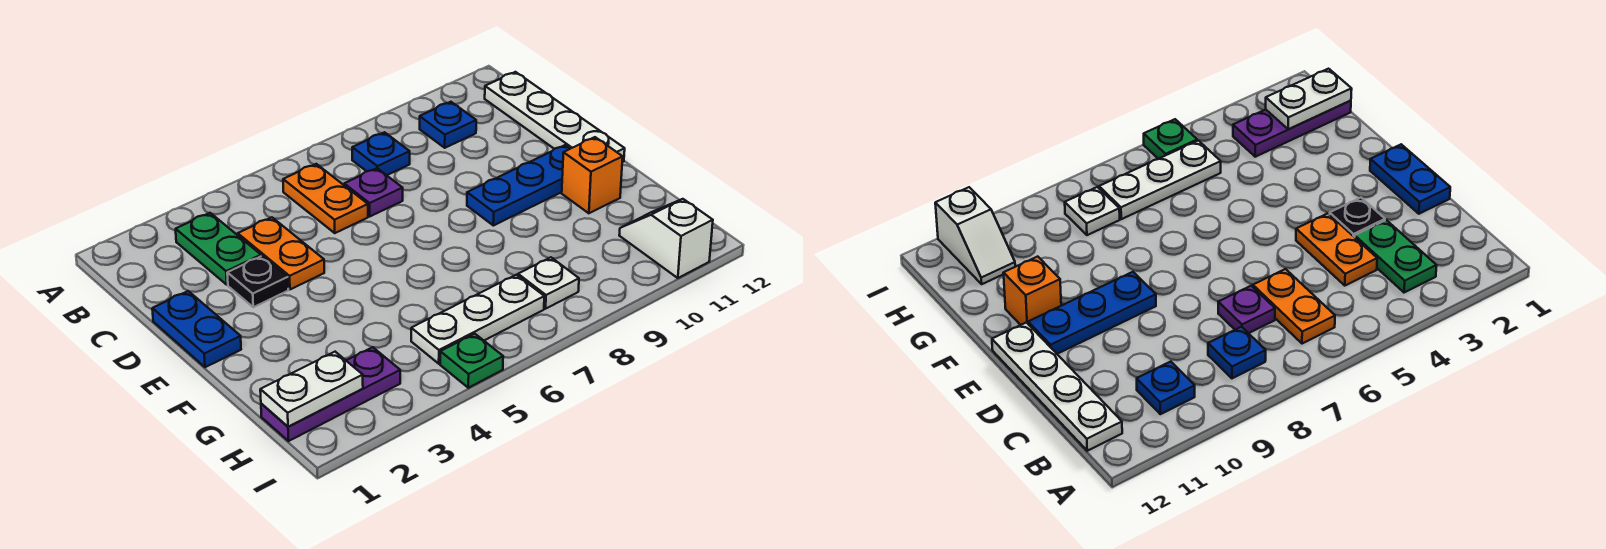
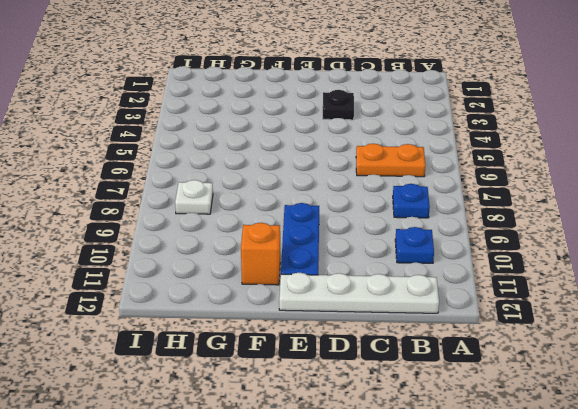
none -> green 1x2 plate [176,213,261,285]
none -> orange 1x2 plate [238,217,324,289]
none -> purple 1x1 plate [344,168,403,216]

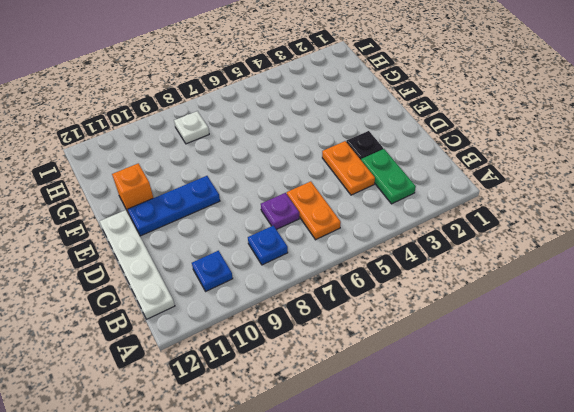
none -> blue 1x2 plate [152,291,241,367]
none -> purple 1x3 plate [261,347,400,441]
none -> white 1x3 plate [411,275,544,364]

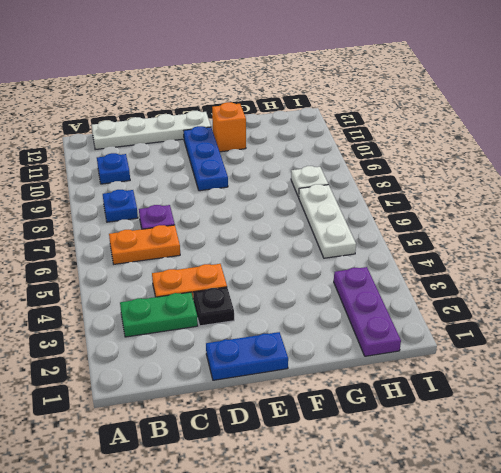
none -> white 1x2 slope [619,199,713,278]
none -> green 1x1 plate [440,334,503,388]
none -> white 1x2 plate [260,352,363,427]

